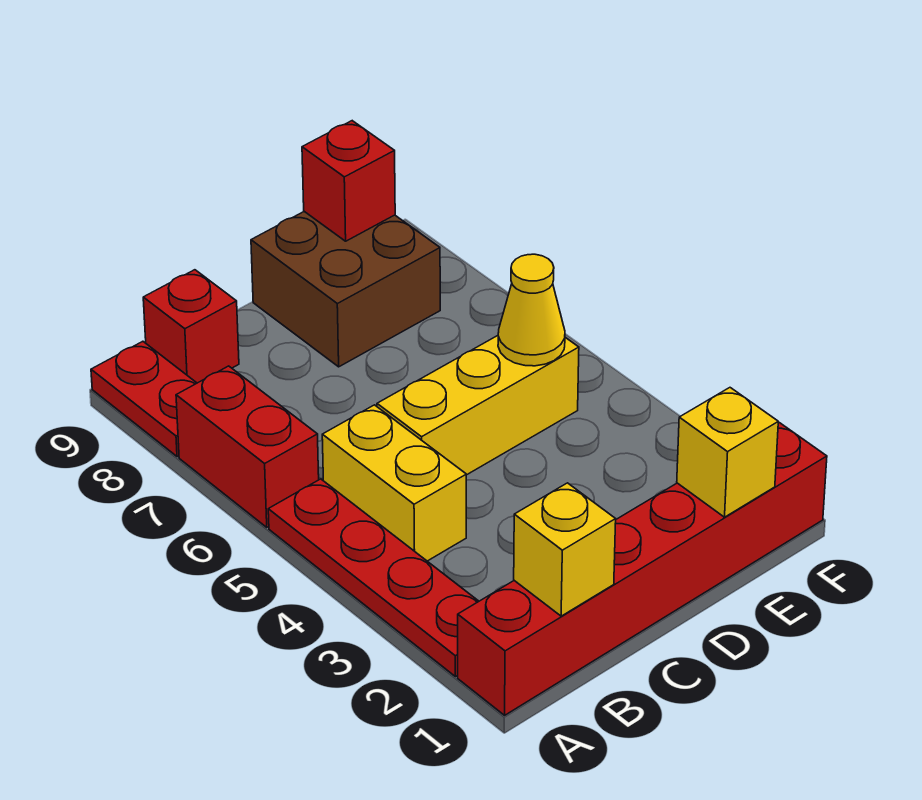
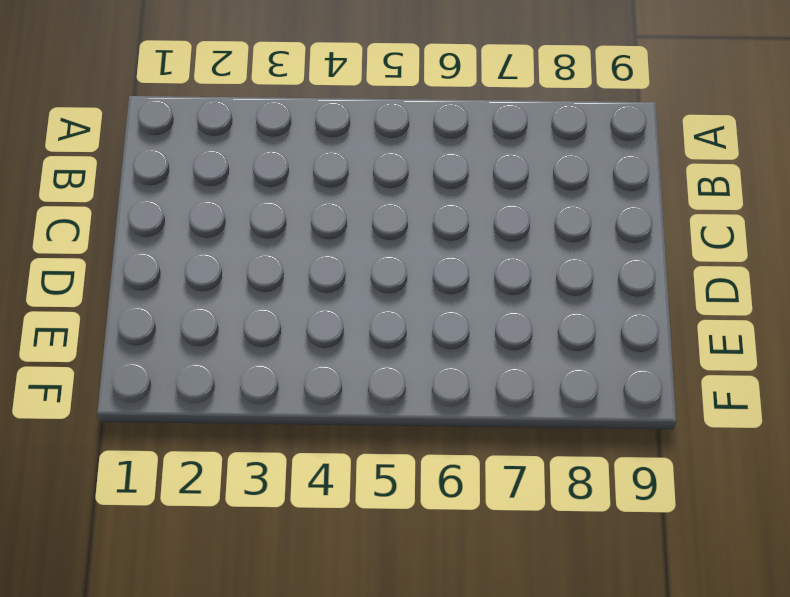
none -> red 1x6 brick [458,423,827,715]
none -> red 1x4 plate [268,479,479,677]
none -> red 1x2 brick [176,366,319,527]

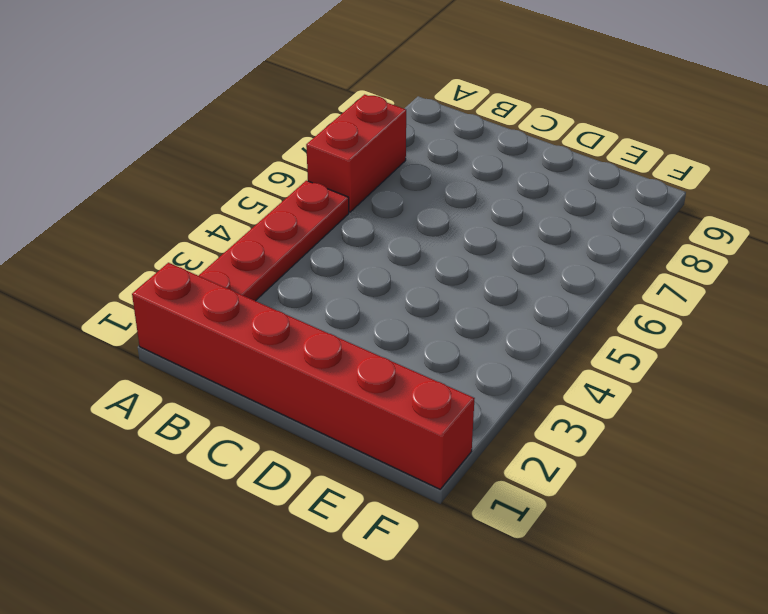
none -> red 1x2 plate [91,341,197,457]
none -> yellow 1x2 brick [322,405,466,561]
none -> red 1x1 brick [143,270,239,383]

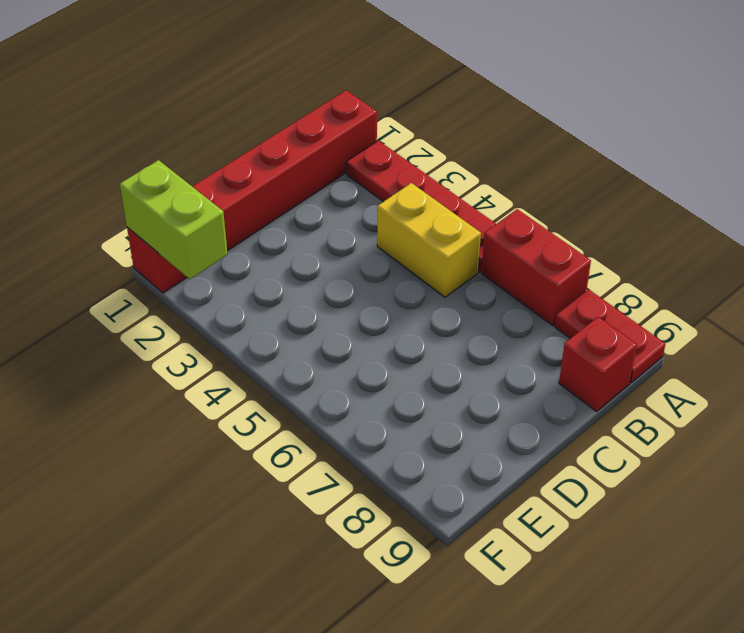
lime 1x2 brick [120,160,228,279] -> none
none -> yellow 1x3 brick [377,336,579,475]
none -> brown 2x2 brick [251,212,440,367]
none -> yellow 1x1 brick [514,483,616,616]

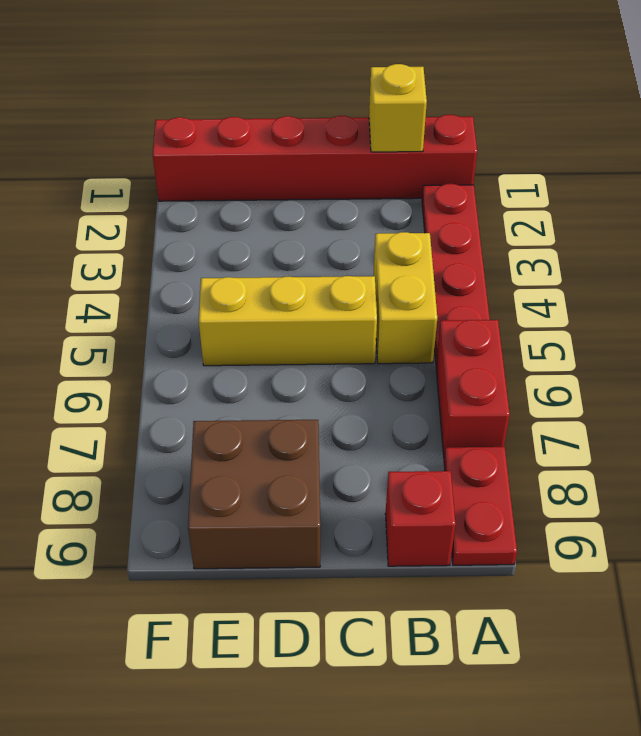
none -> yellow 1x1 brick [677,388,778,517]
none -> yellow 1x1 cone [498,254,565,366]
none -> red 1x1 brick [302,121,395,241]

